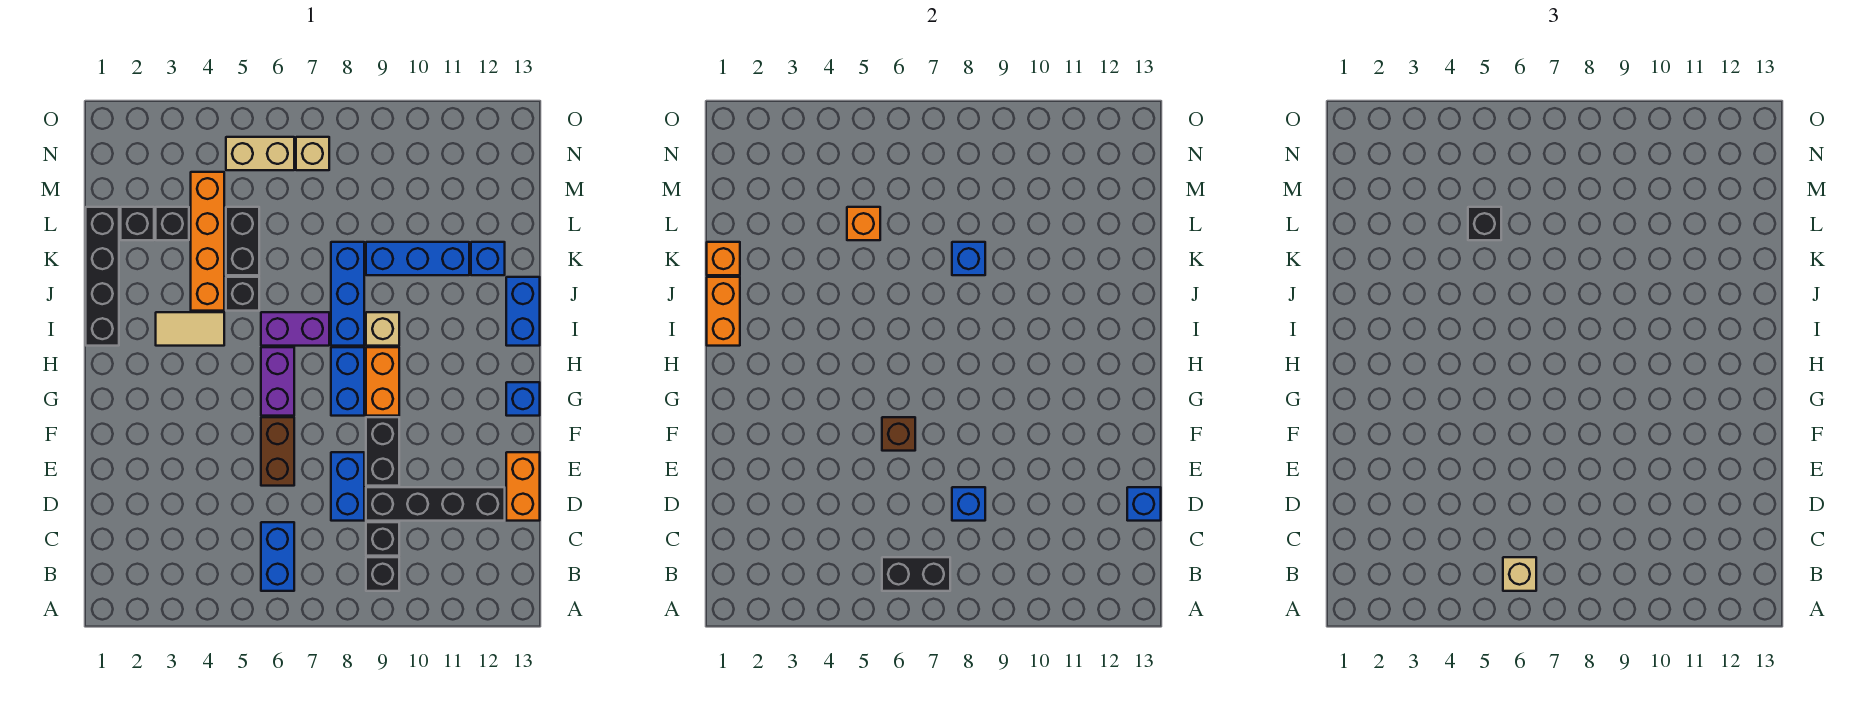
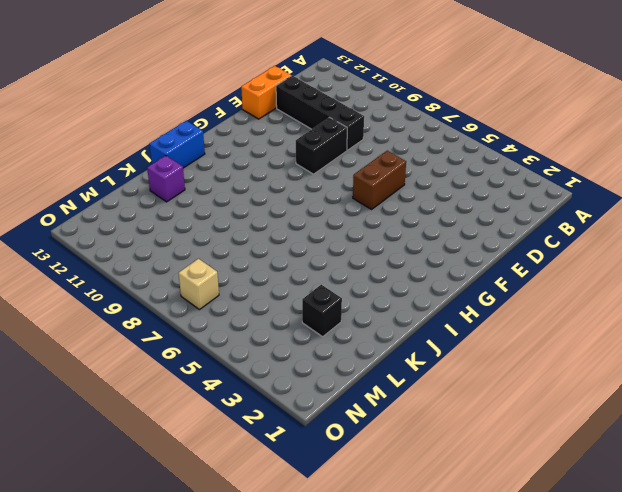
purple 1x1 brick [147,156,185,202] -> blue 1x1 brick [471,242,505,275]
none -> blue 1x2 brick [261,522,294,591]
none -> black 1x1 brick [366,557,399,591]
none -> black 1x1 brick [366,522,399,556]
none -> blue 1x2 brick [331,452,364,521]

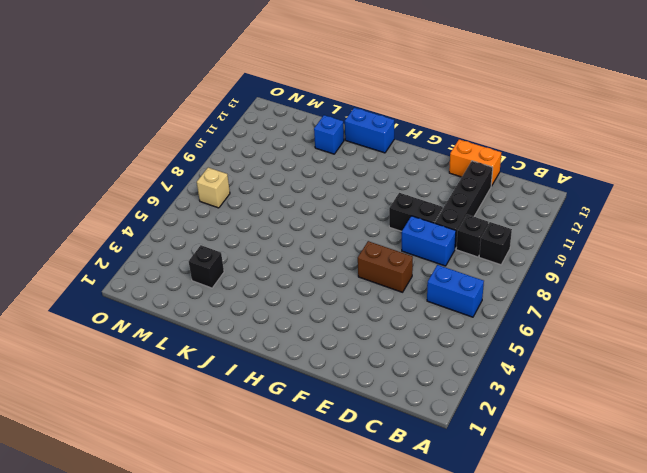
none -> purple 1x2 brick [261,347,294,416]
none -> blue 1x2 brick [331,347,364,416]
none -> orange 1x2 brick [366,347,399,416]
none -> blue 1x1 brick [506,382,540,416]

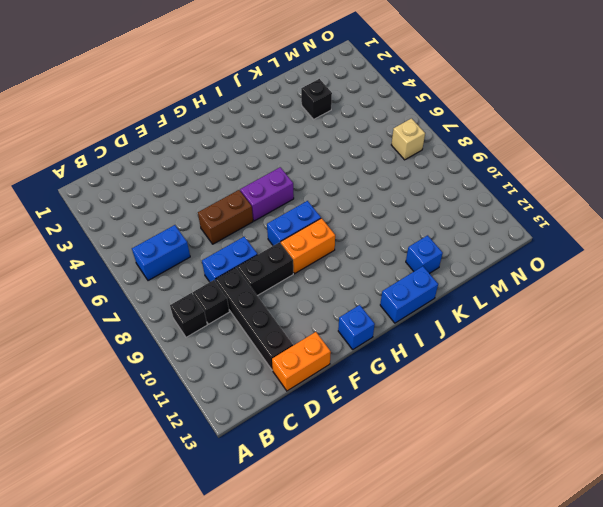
none -> black 1x4 brick [86,207,119,346]
none -> tan 1x2 tile [156,312,224,346]
none -> purple 1x2 brick [261,312,329,346]
none -> blue 1x3 brick [331,242,364,346]

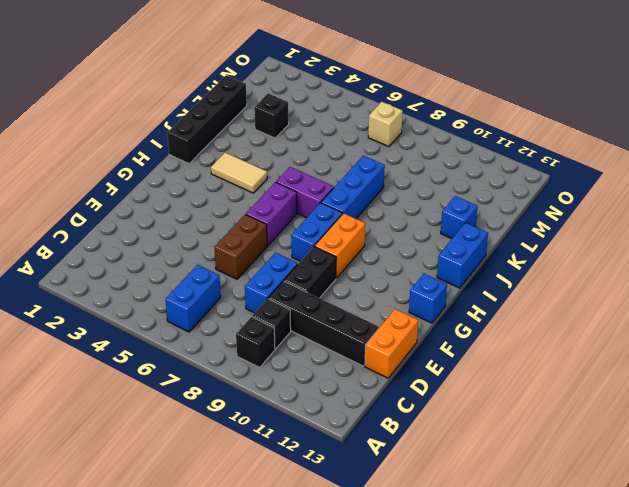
none -> tan 1x1 brick [366,312,399,346]
none -> orange 1x4 brick [191,172,224,311]
none -> black 1x1 brick [226,277,259,311]
none -> black 1x2 brick [226,207,259,275]

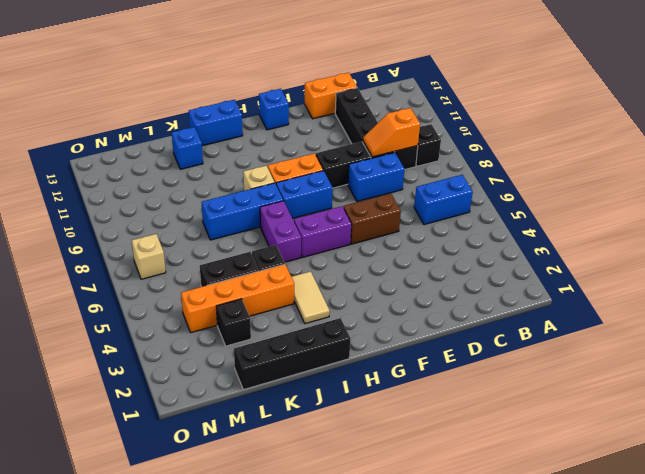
orange 1x2 slope [363,108,420,157] -> none
none -> blue 1x3 brick [366,242,469,275]
none -> black 1x1 brick [121,207,154,240]
none -> tan 1x2 brick [226,137,294,170]
none -> black 1x2 brick [882,557,950,591]

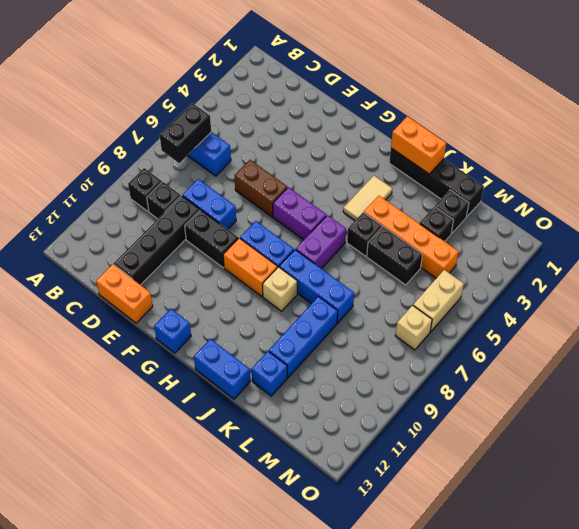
none -> blue 1x1 brick [952,487,985,521]
none -> blue 1x1 brick [1127,487,1161,521]
none -> brown 1x1 brick [882,417,915,451]
none -> orange 1x1 brick [707,242,740,275]

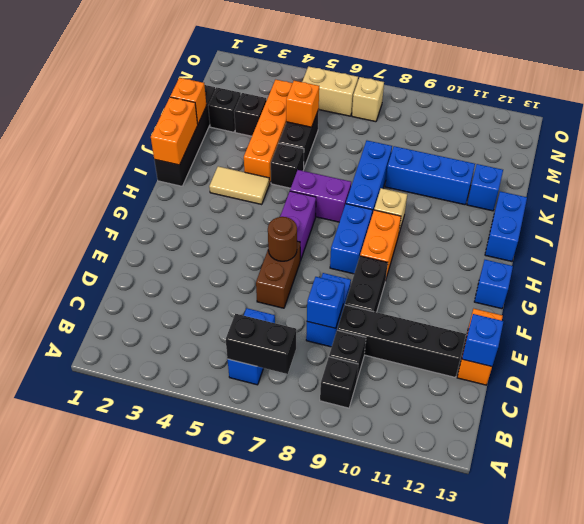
brown 1x1 round brick [268,217,297,261] -> brown 1x1 brick [882,417,915,451]
none -> blue 1x1 brick [952,242,985,275]
none -> tan 1x1 brick [1503,557,1536,591]
none -> black 1x1 brick [1468,207,1501,240]

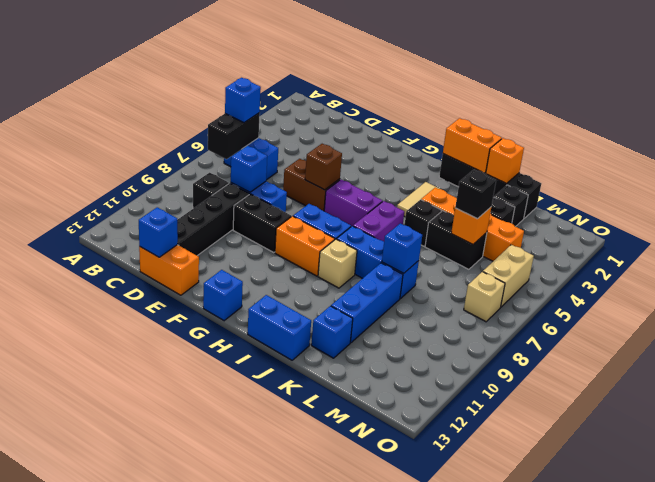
blue 1x1 brick [225,78,261,123] -> tan 1x1 brick [1503,557,1536,591]
none -> black 1x1 brick [366,557,399,591]

